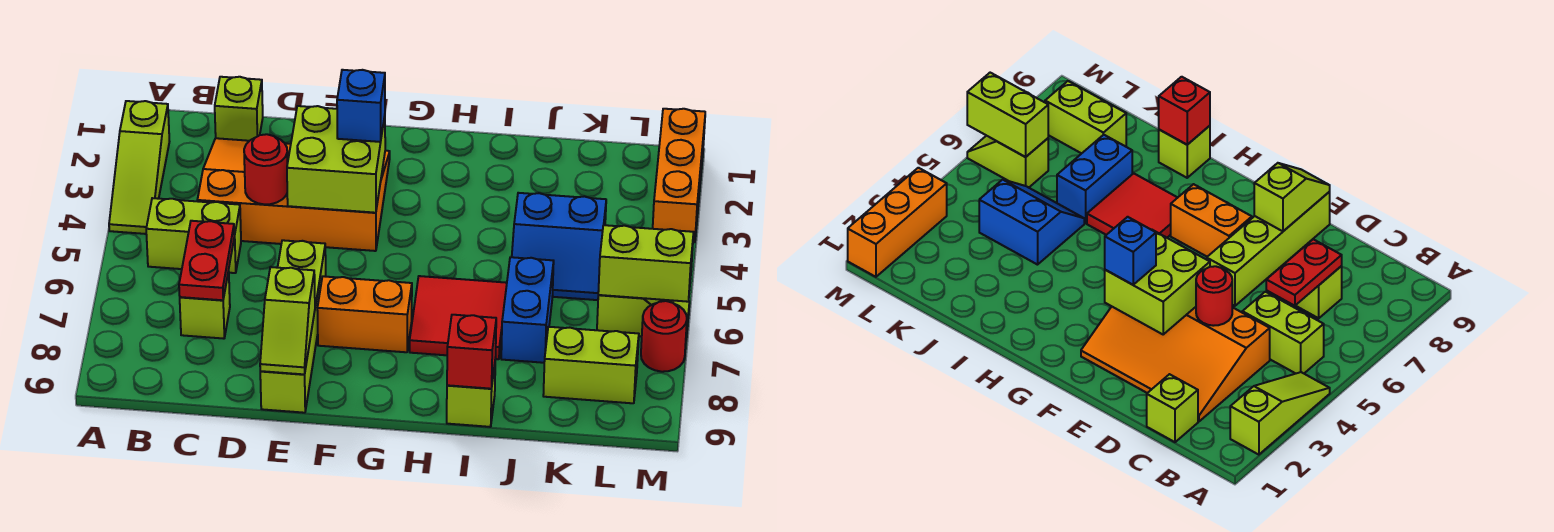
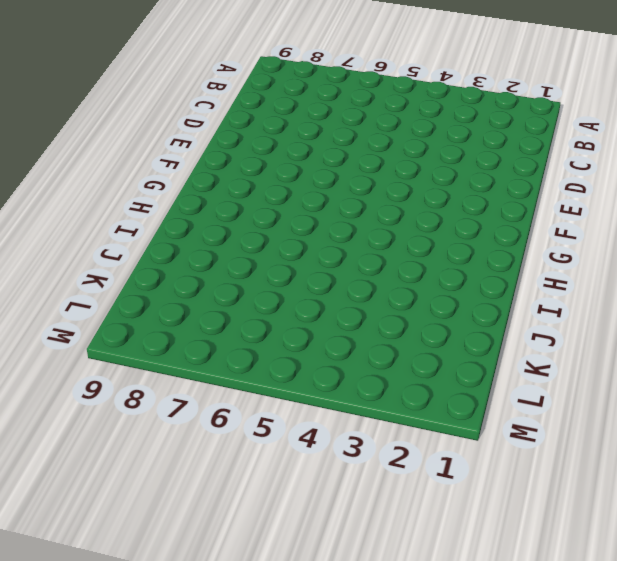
none -> lime 1x3 slope [109,101,170,234]
none -> lime 1x2 brick [146,198,241,273]
none -> lime 1x1 brick [215,77,263,141]

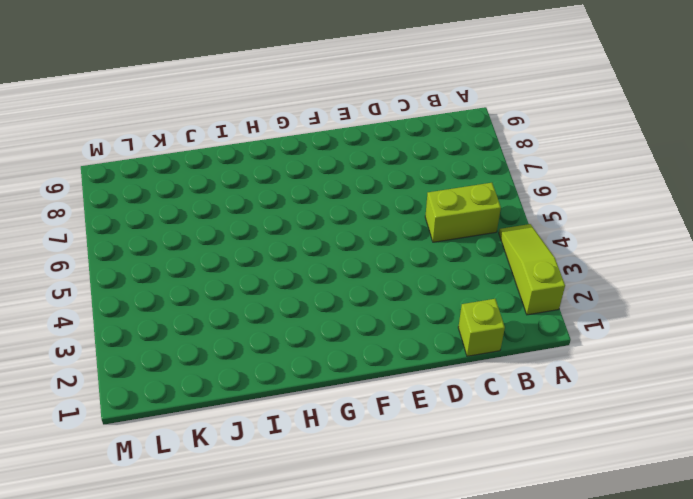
none -> orange 3x4 slope [197,138,390,251]
none -> lime 1x1 brick [180,271,230,339]
none -> lime 1x4 brick [260,240,326,413]

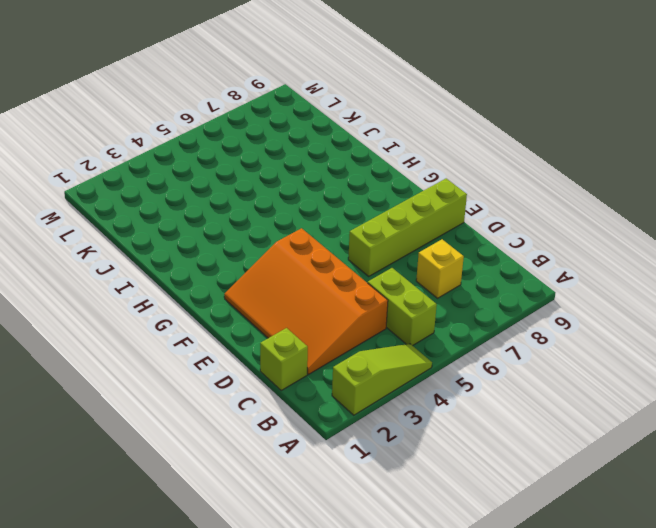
yellow 1x1 brick [416,239,464,298] -> lime 1x1 brick [180,271,230,339]
none -> orange 1x2 brick [317,276,412,352]
none -> red 2x2 tile [410,276,507,359]
none -> lime 1x1 brick [447,358,496,427]

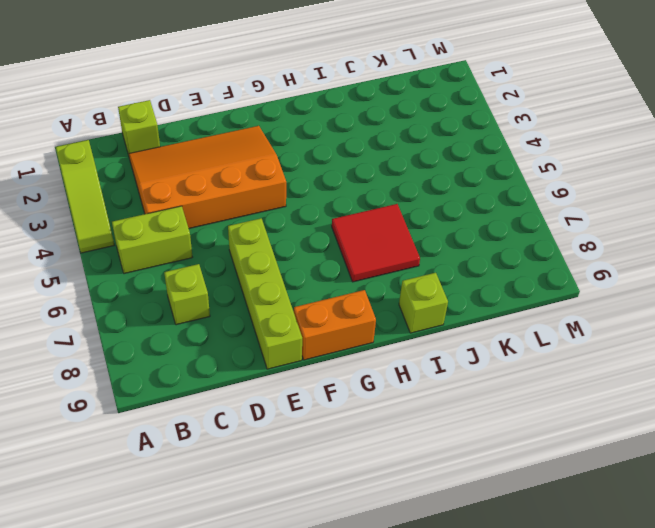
orange 1x2 brick [294,290,376,360] -> orange 1x2 brick moved to [317,276,412,352]
none -> blue 2x2 slope [512,193,606,300]
none -> blue 1x2 brick [501,257,554,363]
none -> lime 1x2 brick [543,327,639,403]

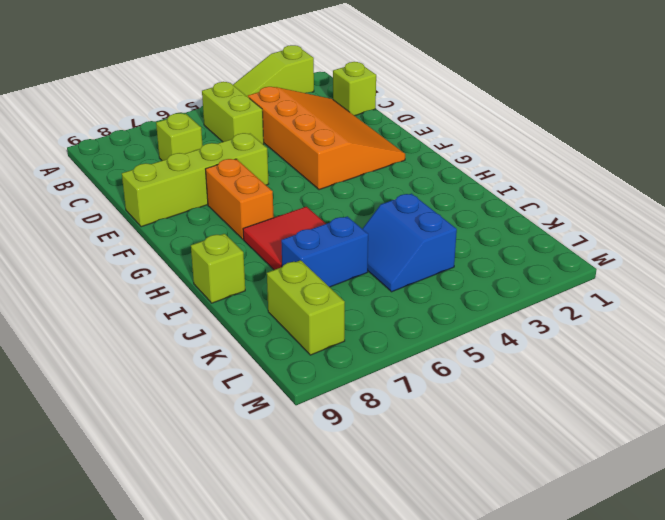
none -> lime 1x2 slope [597,295,689,337]
none -> orange 1x3 brick [653,109,705,242]
none -> red 1x1 round brick [641,301,687,372]

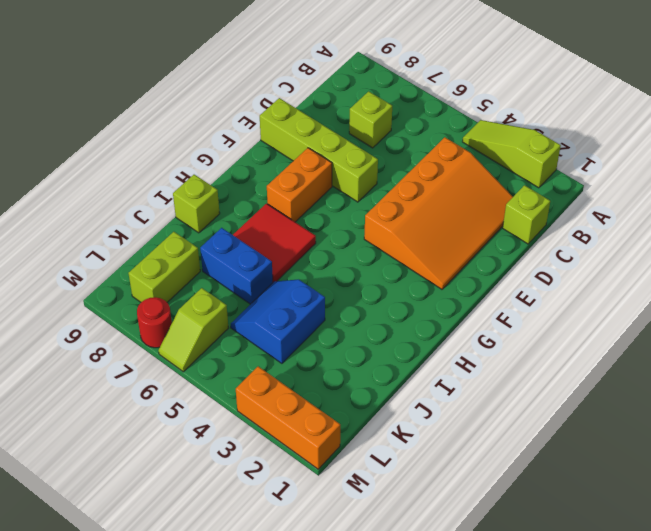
none -> lime 1x2 brick [146,198,241,273]
none -> red 1x2 plate [179,221,234,300]
none -> red 1x1 round brick [244,134,287,204]

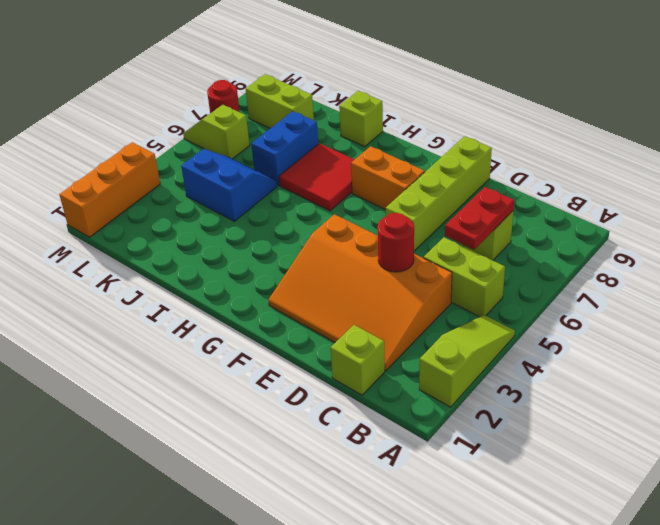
none -> lime 2x2 brick [287,106,385,213]
none -> lime 1x2 slope [260,267,315,374]
none -> red 1x1 brick [447,315,496,389]

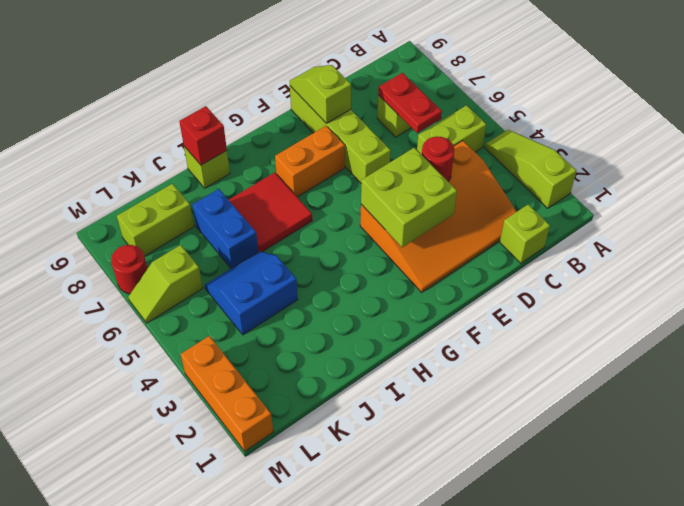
none -> lime 1x2 brick [598,225,694,302]
none -> blue 1x1 brick [337,70,385,142]

